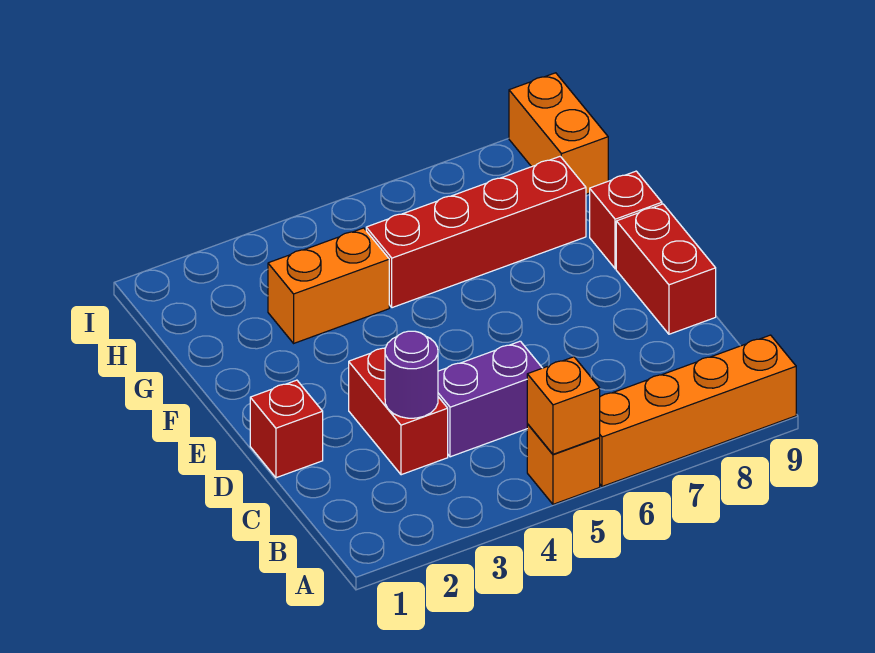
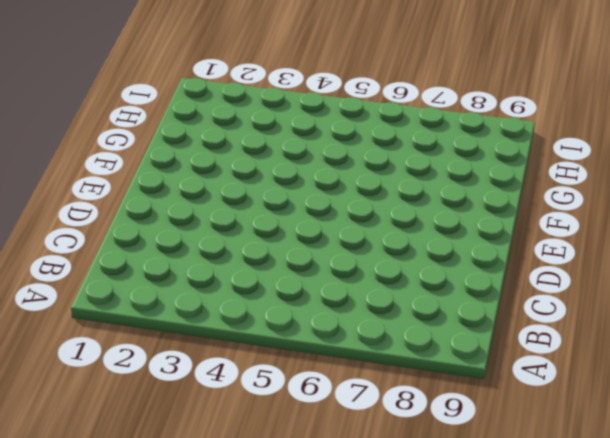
none -> orange 1x1 brick [527,424,600,504]
none -> orange 1x4 brick [600,335,796,486]
none -> red 1x2 brick [349,348,448,475]

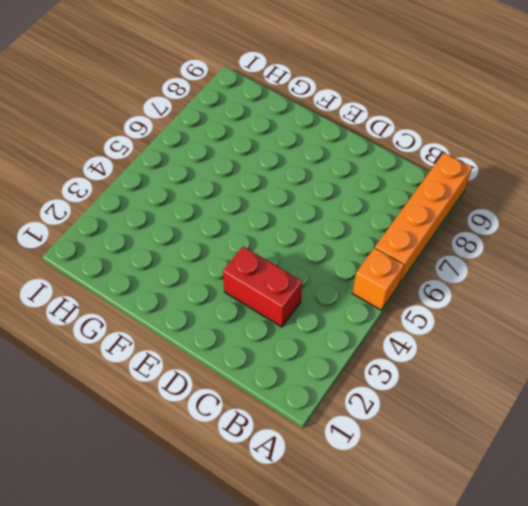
none -> purple 1x2 brick [438,341,542,457]
none -> red 1x1 brick [250,380,323,478]
none -> red 1x2 brick [616,204,716,334]

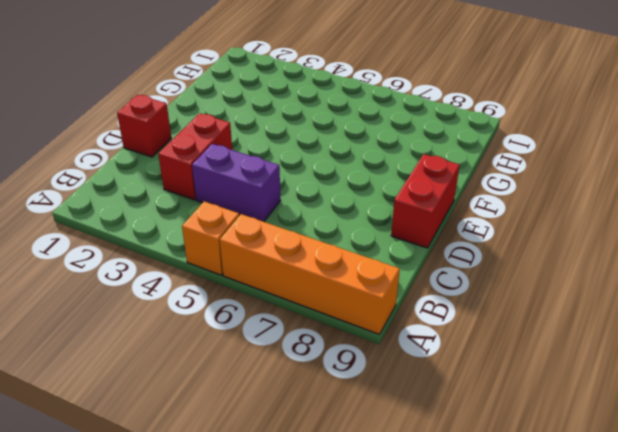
none -> red 1x1 brick [590,171,662,269]
none -> orange 1x2 brick [268,228,389,343]
none -> red 1x4 brick [366,156,586,308]

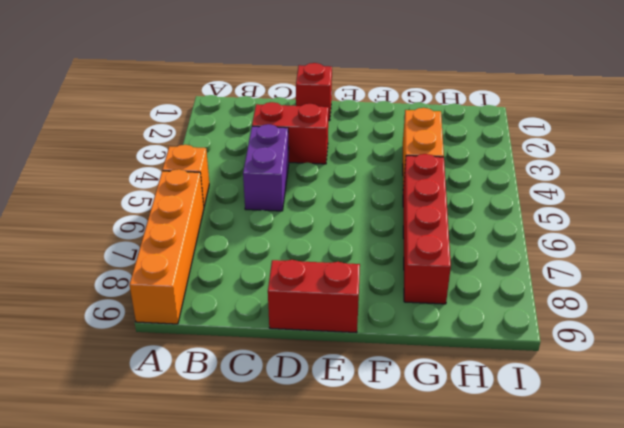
none -> red 1x1 brick [590,171,662,269]
none -> orange 1x2 brick [509,73,608,194]
none -> orange 1x1 brick [527,357,600,454]

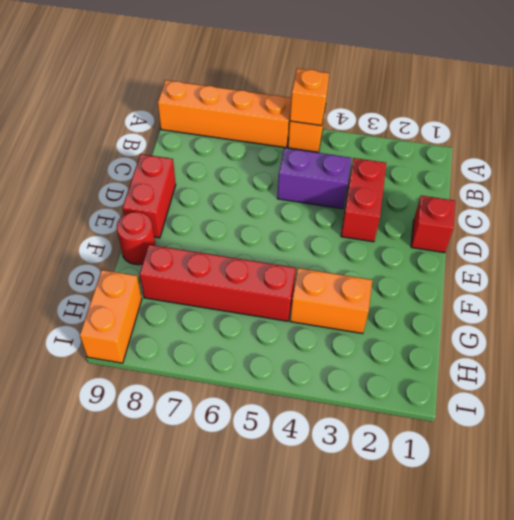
red 1x1 round brick [117,212,155,265] -> red 1x1 brick [590,171,662,269]
none -> purple 1x1 round brick [385,331,438,418]

